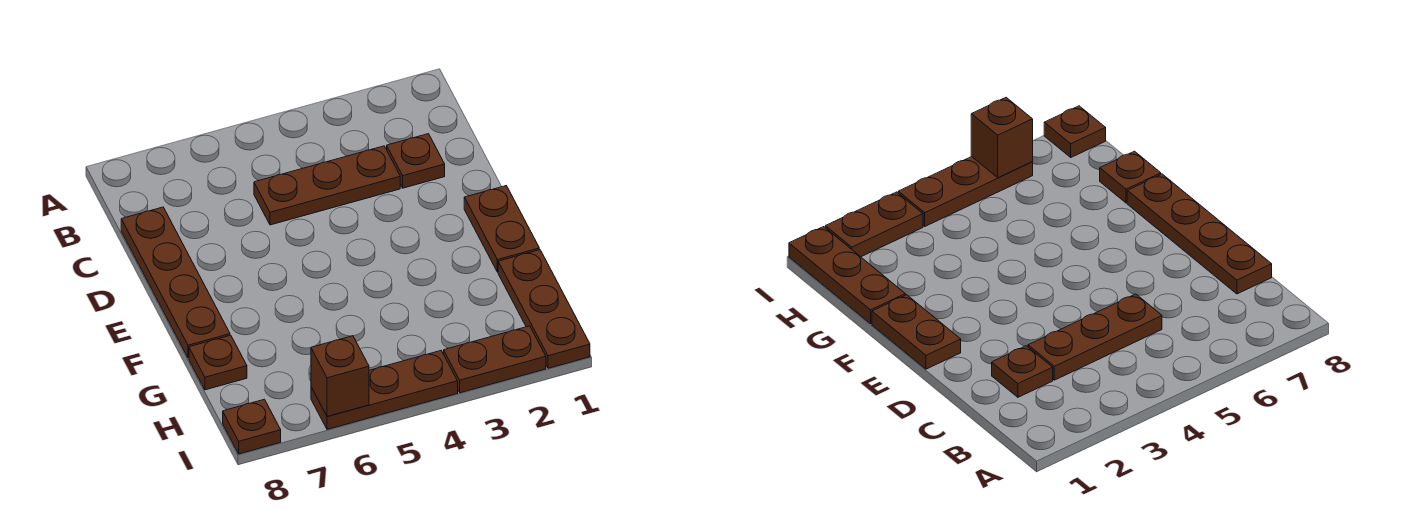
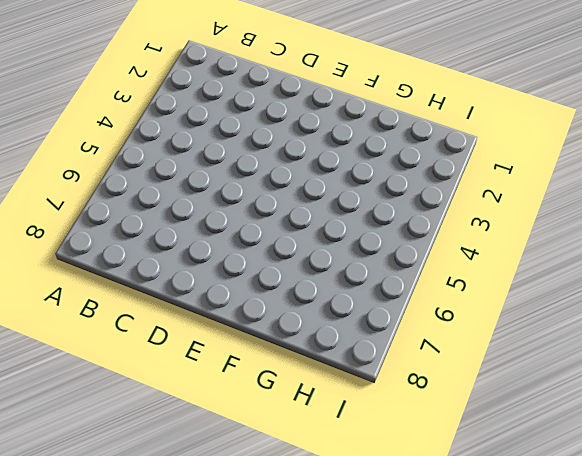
none -> brown 1x1 plate [387,134,445,188]
none -> brown 1x3 plate [254,146,400,225]

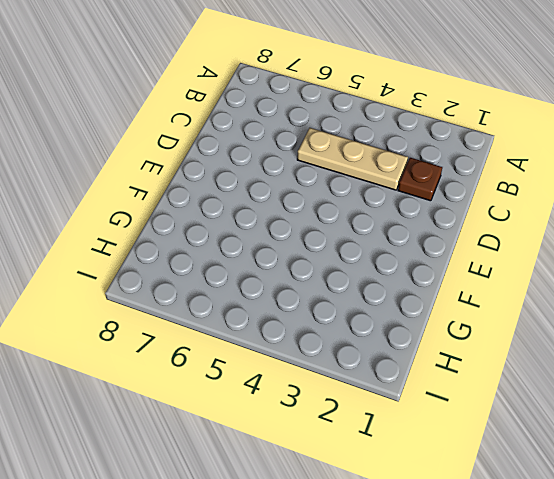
tan 1x3 plate [297,128,408,190] -> brown 1x3 plate [254,146,400,225]
none -> brown 1x4 plate [121,207,230,358]
none -> brown 1x2 plate [464,186,539,272]

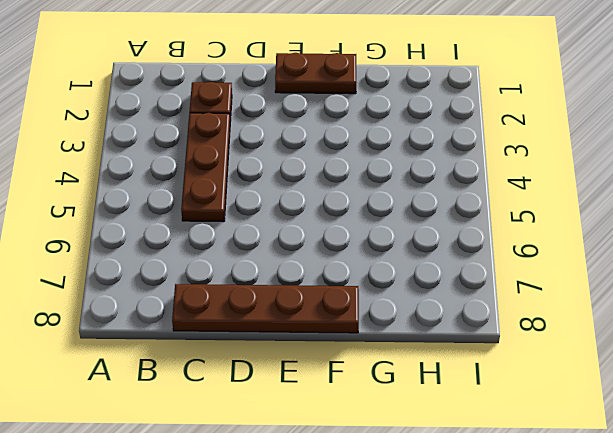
none -> brown 1x3 plate [498,250,590,368]
none -> brown 1x1 plate [189,335,247,390]

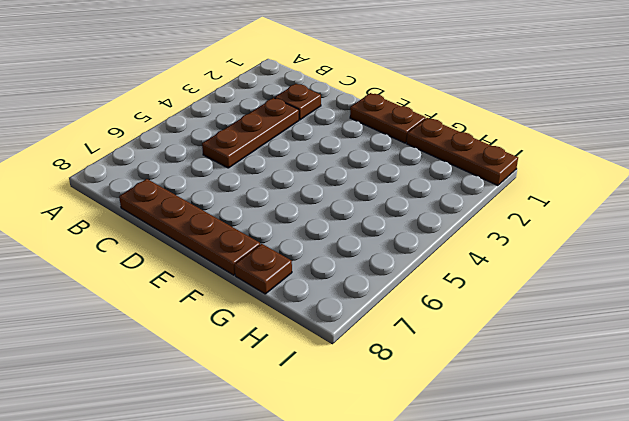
none -> brown 1x2 plate [444,326,546,393]
none -> brown 1x3 plate [311,351,458,429]

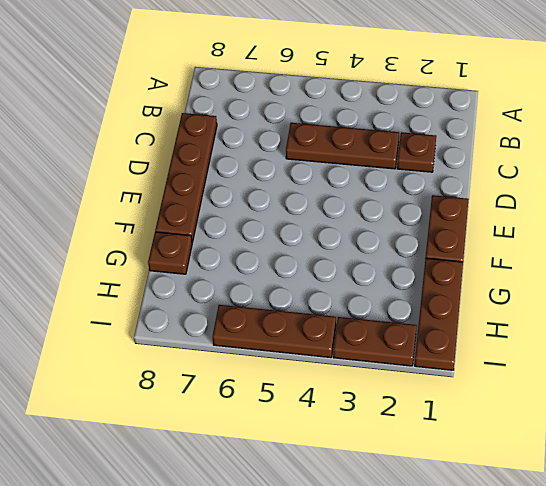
none -> brown 1x1 plate [223,399,281,454]
none -> brown 1x1 brick [311,336,369,416]

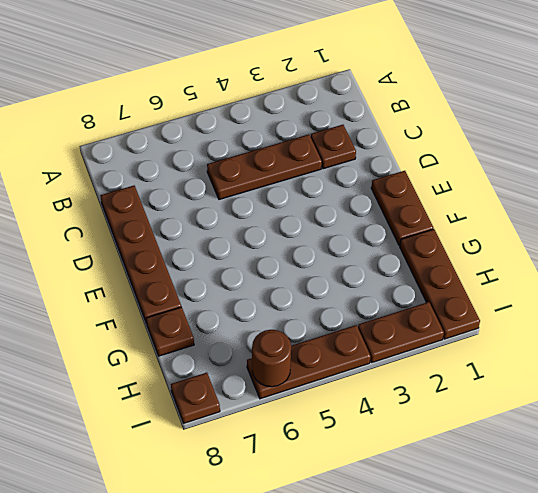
brown 1x1 round brick [252,330,291,387] -> brown 1x1 brick [311,336,369,416]

